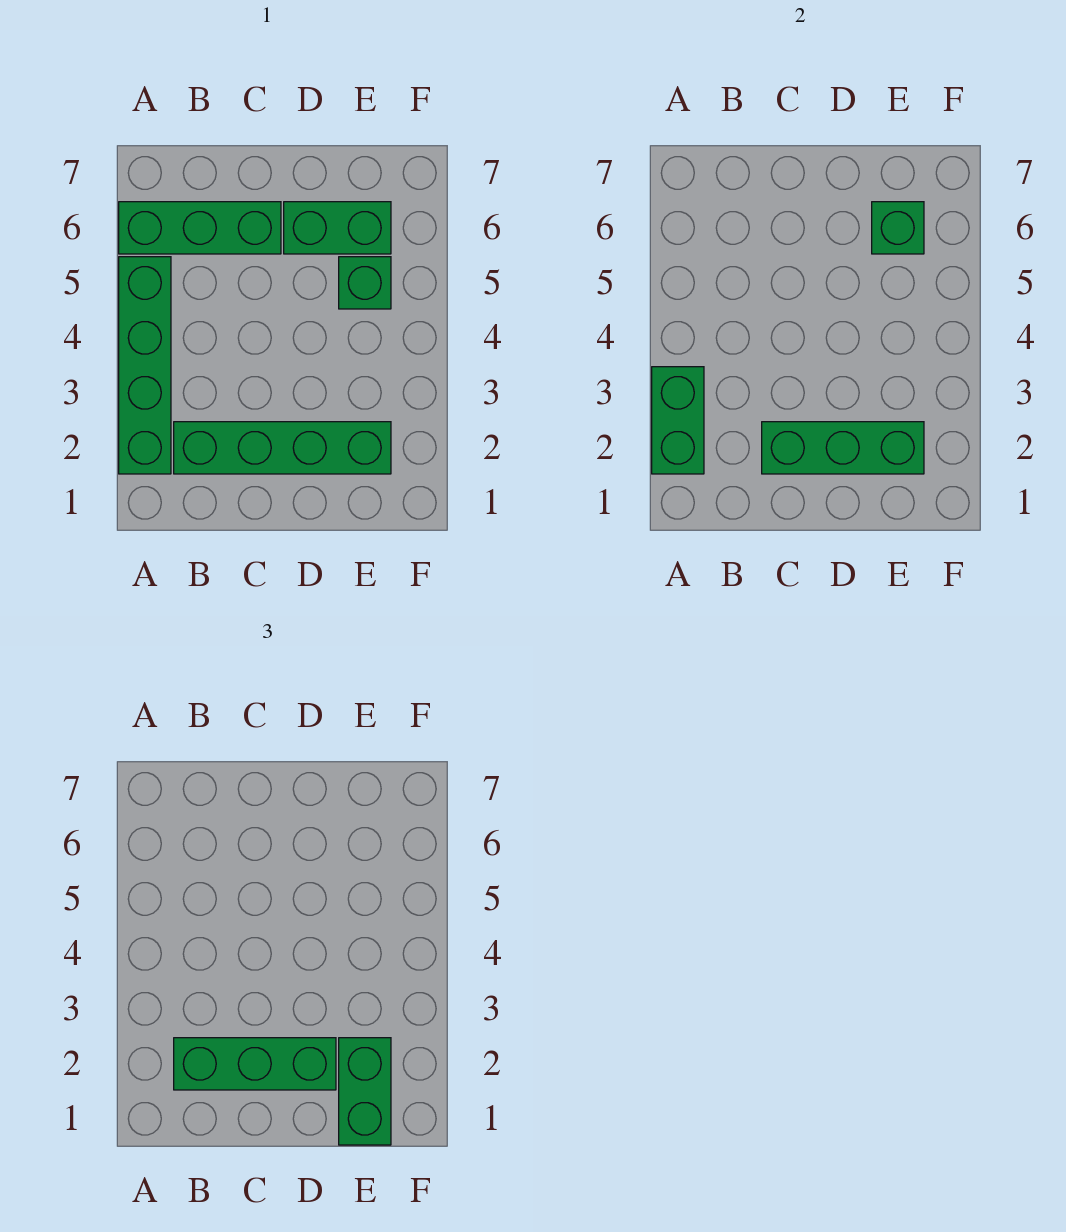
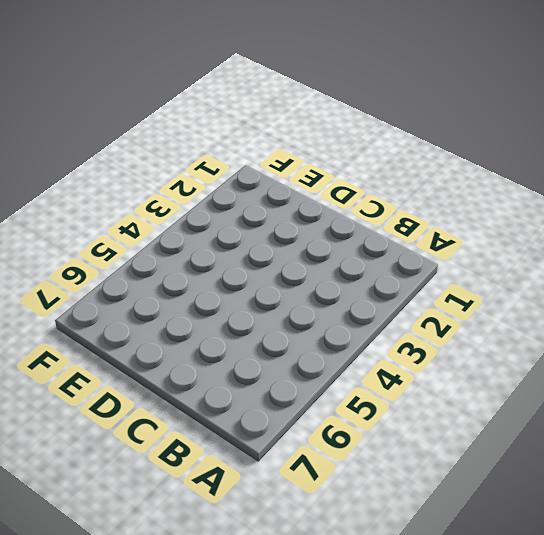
none -> green 1x4 brick [119,257,171,474]
none -> green 1x3 brick [119,202,281,254]

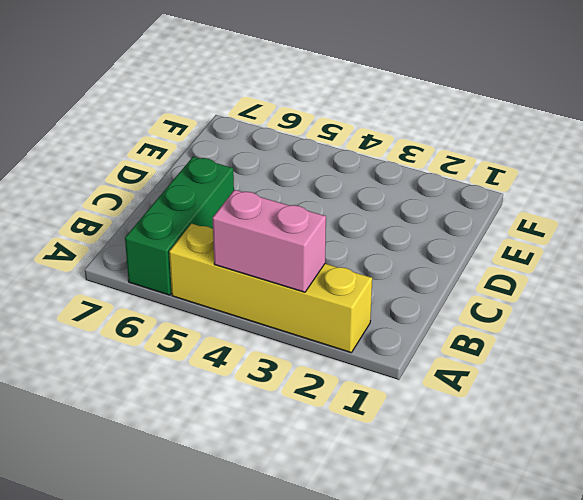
yellow 1x4 brick [169,224,372,353] -> green 1x4 brick [119,257,171,474]
pink 1x2 brick [213,190,326,292] -> green 1x2 brick [652,367,704,474]
none -> green 1x4 brick [174,422,391,474]
none -> green 1x2 brick [284,202,391,254]

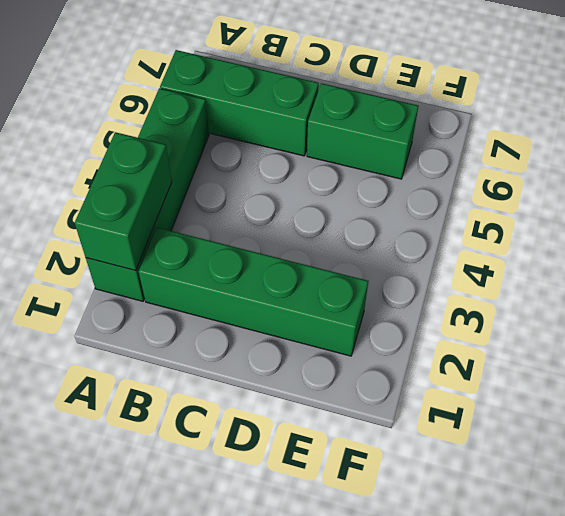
none -> green 1x1 brick [339,257,391,309]
none -> green 1x3 brick [762,422,924,474]

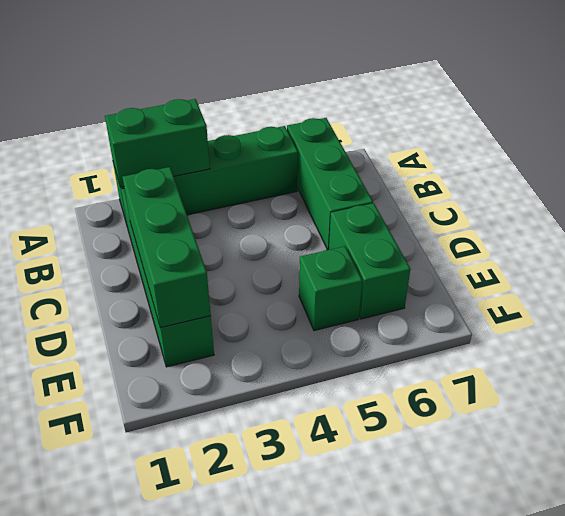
none -> green 1x1 brick [872,202,924,254]
none -> green 1x3 brick [174,1038,336,1090]

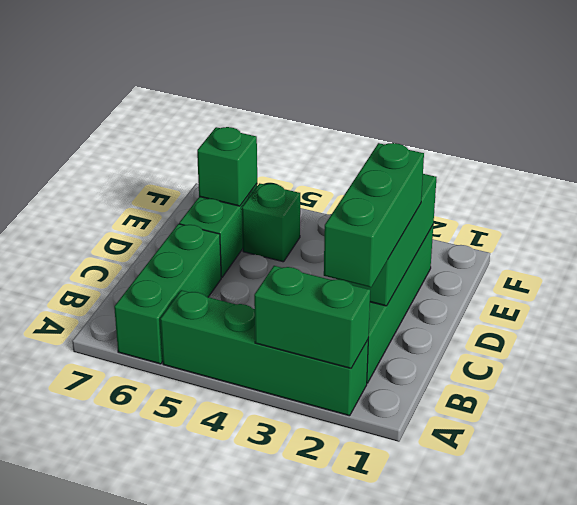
none -> green 1x2 brick [339,1038,391,1145]

